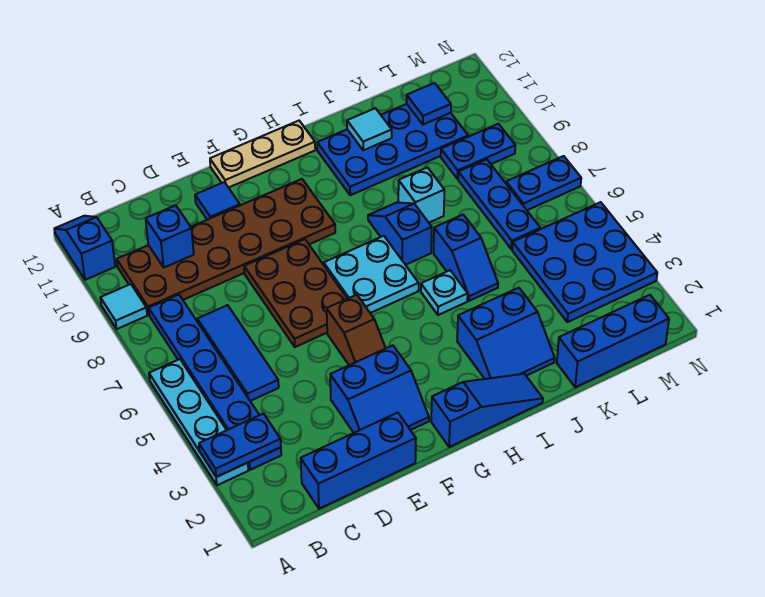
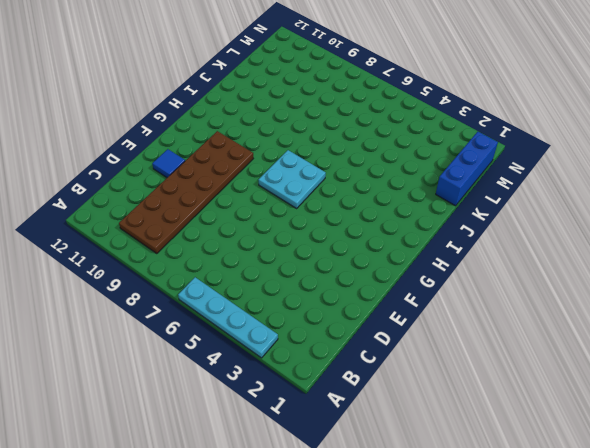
none -> cyan 1x1 tile [101,284,147,329]
none -> blue 1x2 slope [54,216,115,280]
none -> blue 1x6 plate [149,295,281,470]

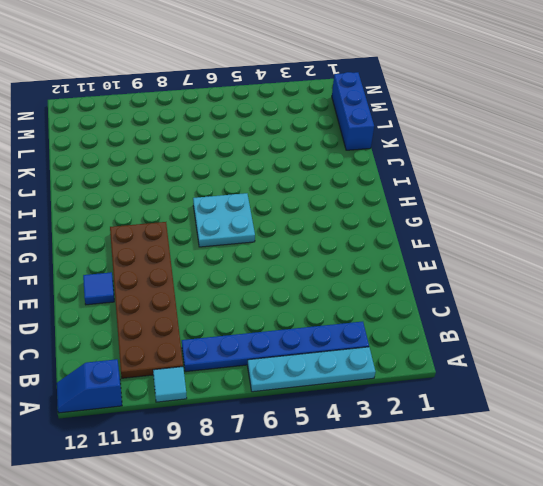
none -> blue 1x3 brick [301,413,416,509]
none -> blue 1x3 tile [197,305,279,401]
none -> blue 2x2 slope [330,345,429,433]

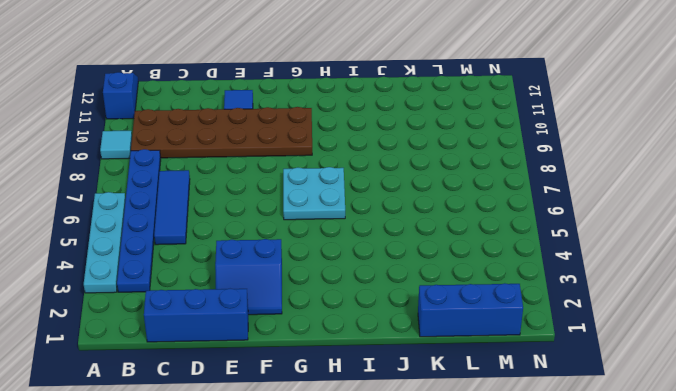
none -> brown 2x3 plate [244,239,347,347]
none -> brown 1x2 slope [327,295,386,365]
none -> tan 1x3 plate [210,121,315,188]

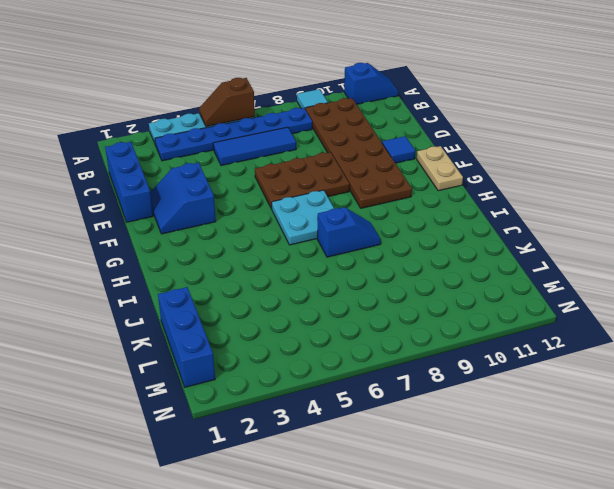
brown 1x2 slope [199,78,255,127] -> brown 1x2 slope moved to [327,295,386,365]
tan 1x2 plate [417,146,463,191] -> tan 1x3 plate [210,121,315,188]
none -> blue 1x3 slope [431,374,543,447]
none -> blue 2x2 slope [457,288,555,379]
none -> cyan 1x1 plate [421,270,468,315]

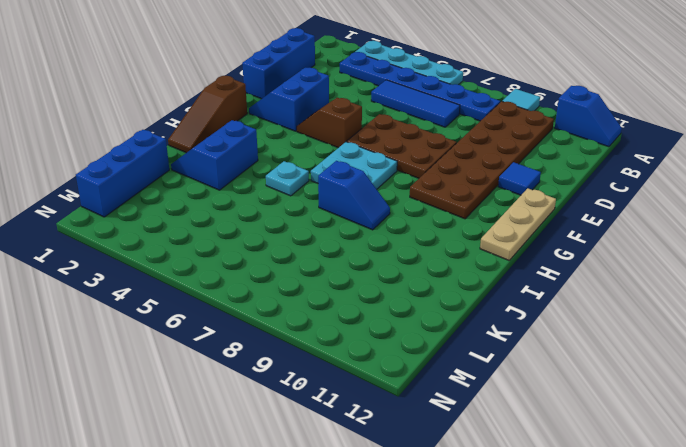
brown 1x3 slope [168,76,247,153] -> blue 1x3 slope [431,374,543,447]
none -> blue 2x4 plate [317,104,468,195]
none -> blue 1x2 slope [434,215,498,301]
none -> cyan 1x1 brick [398,167,444,222]

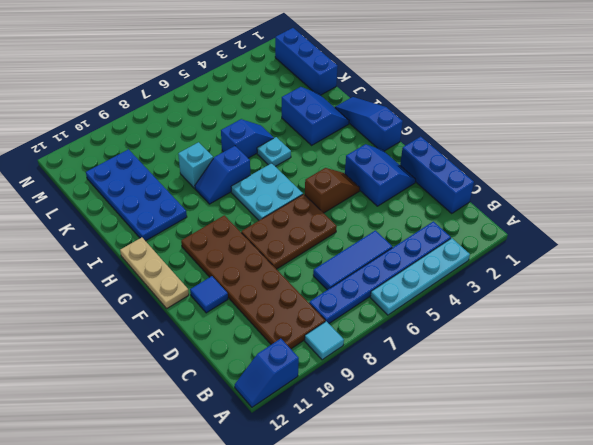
none -> blue 3x3 plate [512,202,657,322]
none -> blue 1x3 plate [458,159,540,249]
none -> blue 1x2 plate [441,124,515,179]

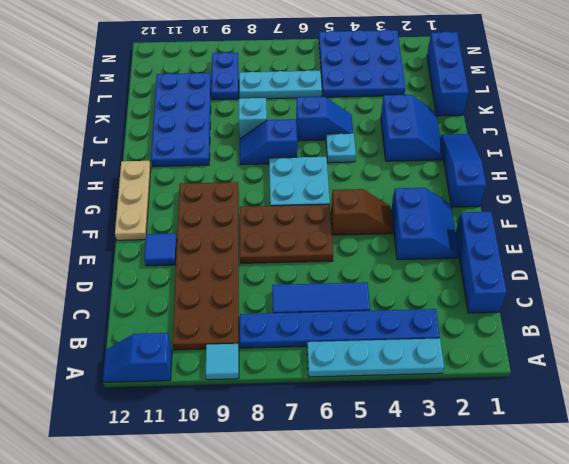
cyan 1x3 plate [239,70,322,99] -> blue 1x3 plate [458,159,540,249]
none -> blue 1x2 plate [506,156,581,210]
none -> blue 1x2 plate [199,414,281,477]
none -> blue 1x1 brick [146,205,194,267]

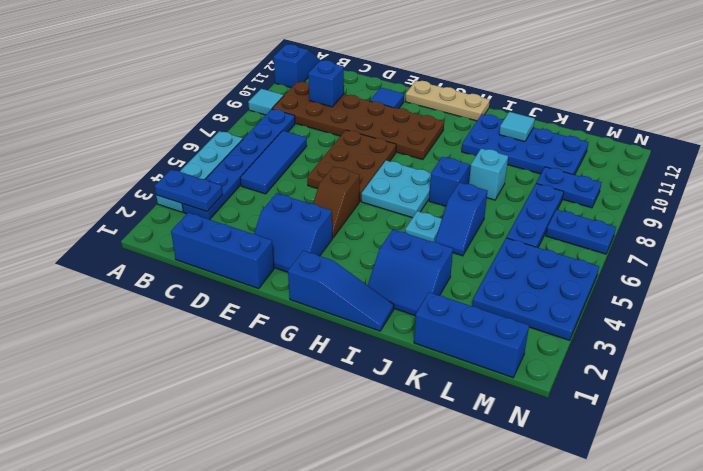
none -> blue 1x1 tile [407,83,451,125]

